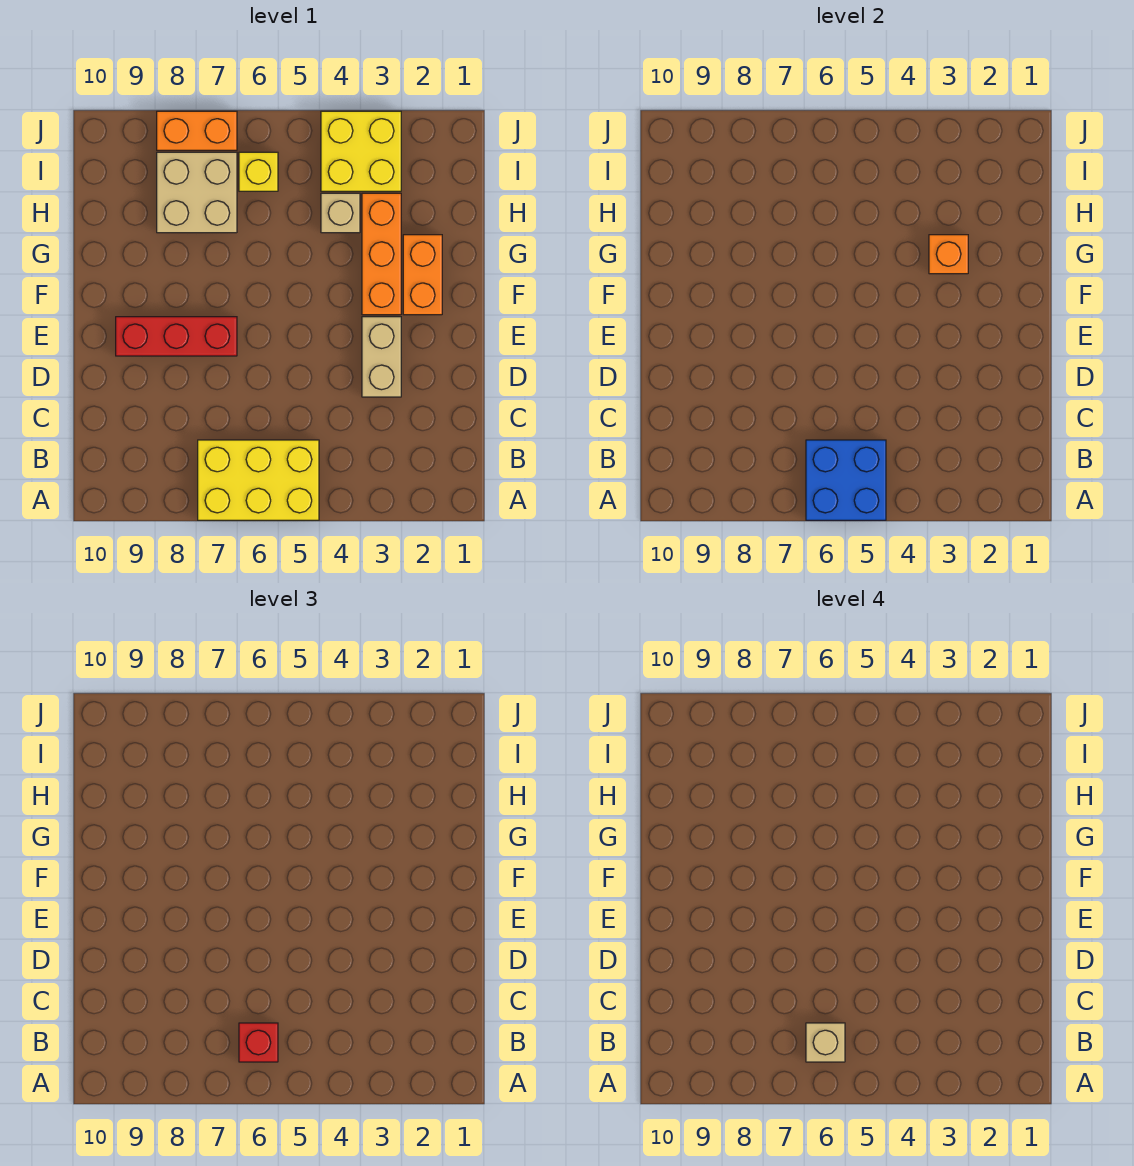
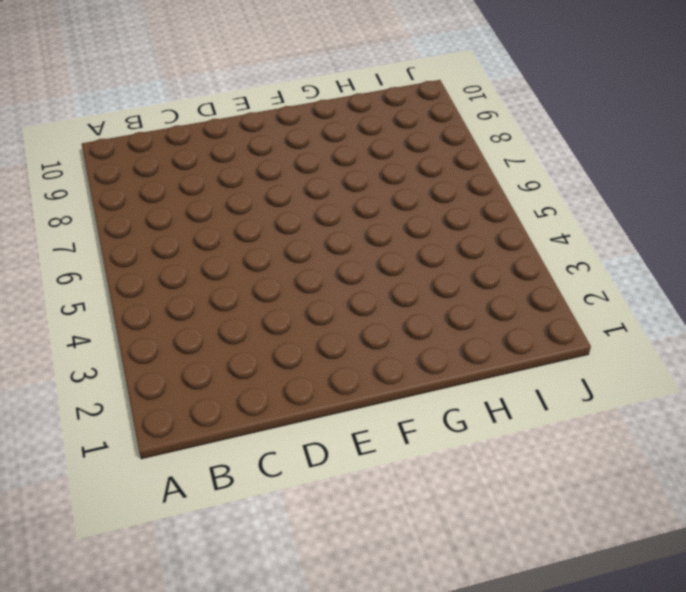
none -> yellow 2x3 brick [198,440,319,520]
none -> tan 1x2 brick [362,317,401,397]
none -> red 1x3 brick [116,317,237,356]

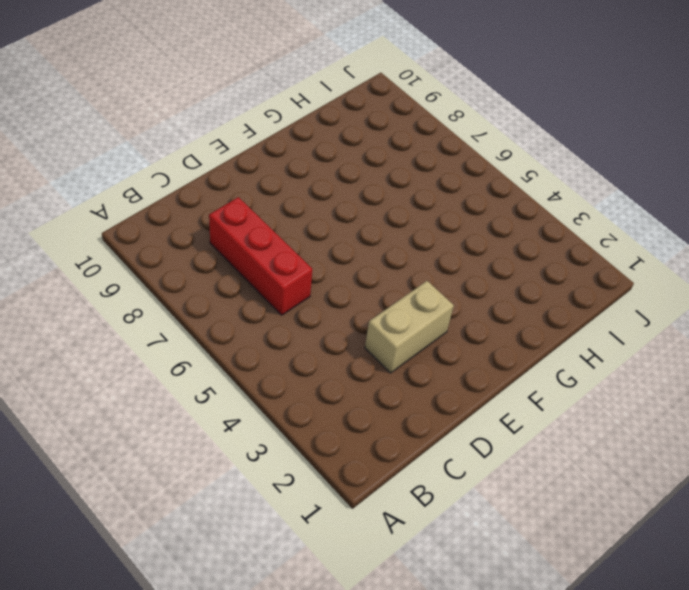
red 1x3 brick [209,197,312,315] -> red 1x3 brick moved to [116,317,237,356]
none -> yellow 2x3 brick [198,440,319,520]
none -> orange 1x2 brick [403,235,442,315]
none -> orange 1x3 brick [362,193,401,315]

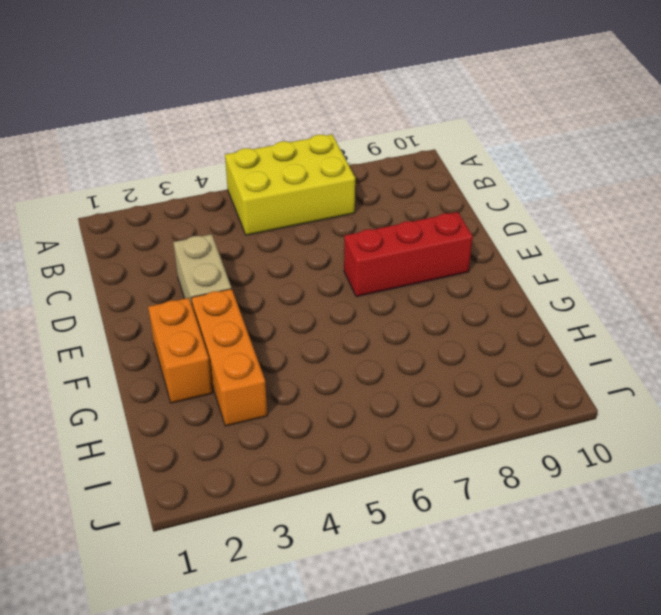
none -> tan 1x1 brick [321,193,360,233]
none -> tan 2x2 brick [157,152,237,233]
none -> yellow 2x2 brick [321,111,401,191]

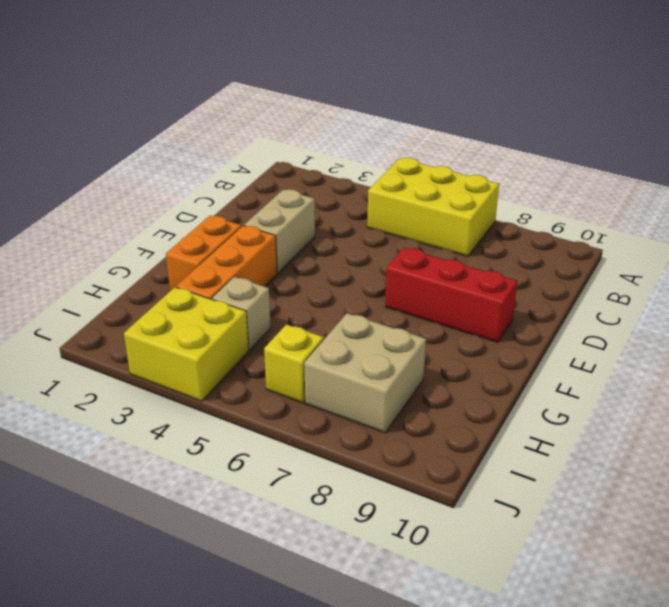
none -> orange 1x2 brick [157,111,237,150]
none -> blue 2x2 brick [806,440,886,520]
none -> orange 1x1 brick [929,235,968,274]

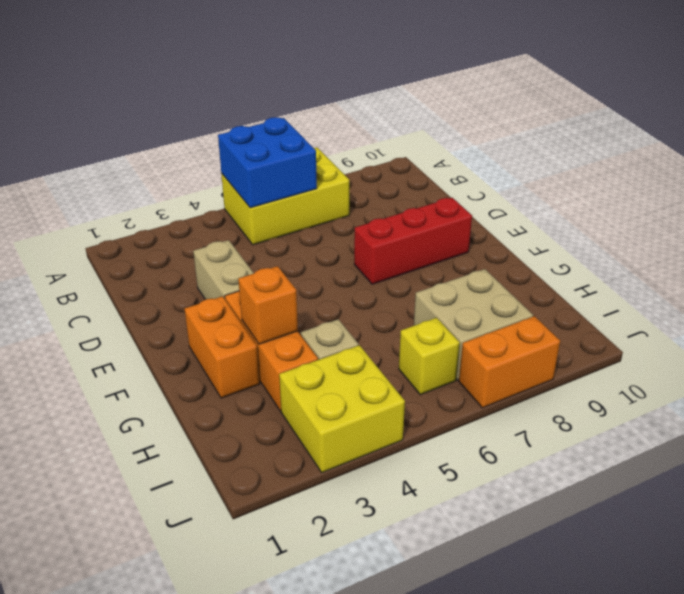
none -> red 1x1 brick [239,1023,278,1062]
none -> tan 1x1 brick [806,1023,845,1062]

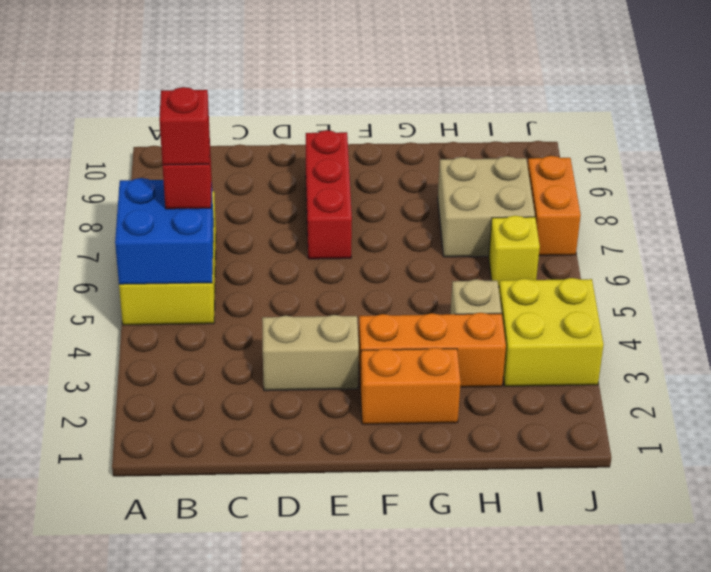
red 1x1 brick [159,87,210,165] -> tan 1x1 brick [806,1023,845,1062]
none -> orange 1x1 brick [929,235,968,274]

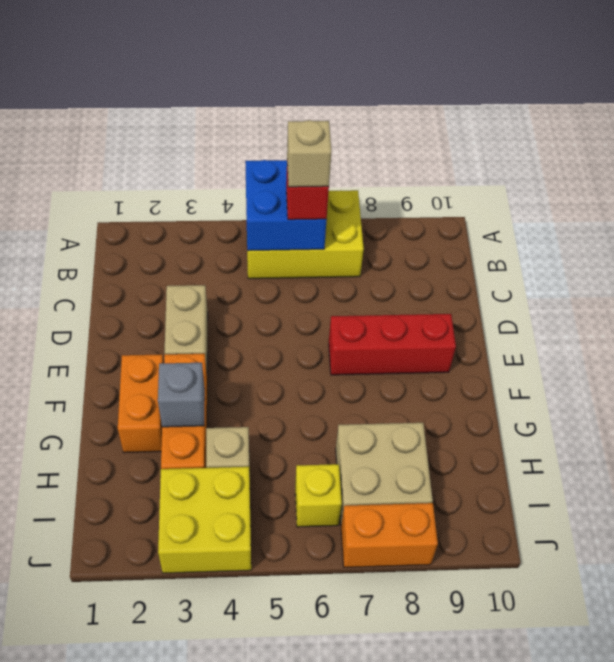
grey 1x1 brick [158,363,205,427] -> orange 1x1 brick [929,235,968,274]

